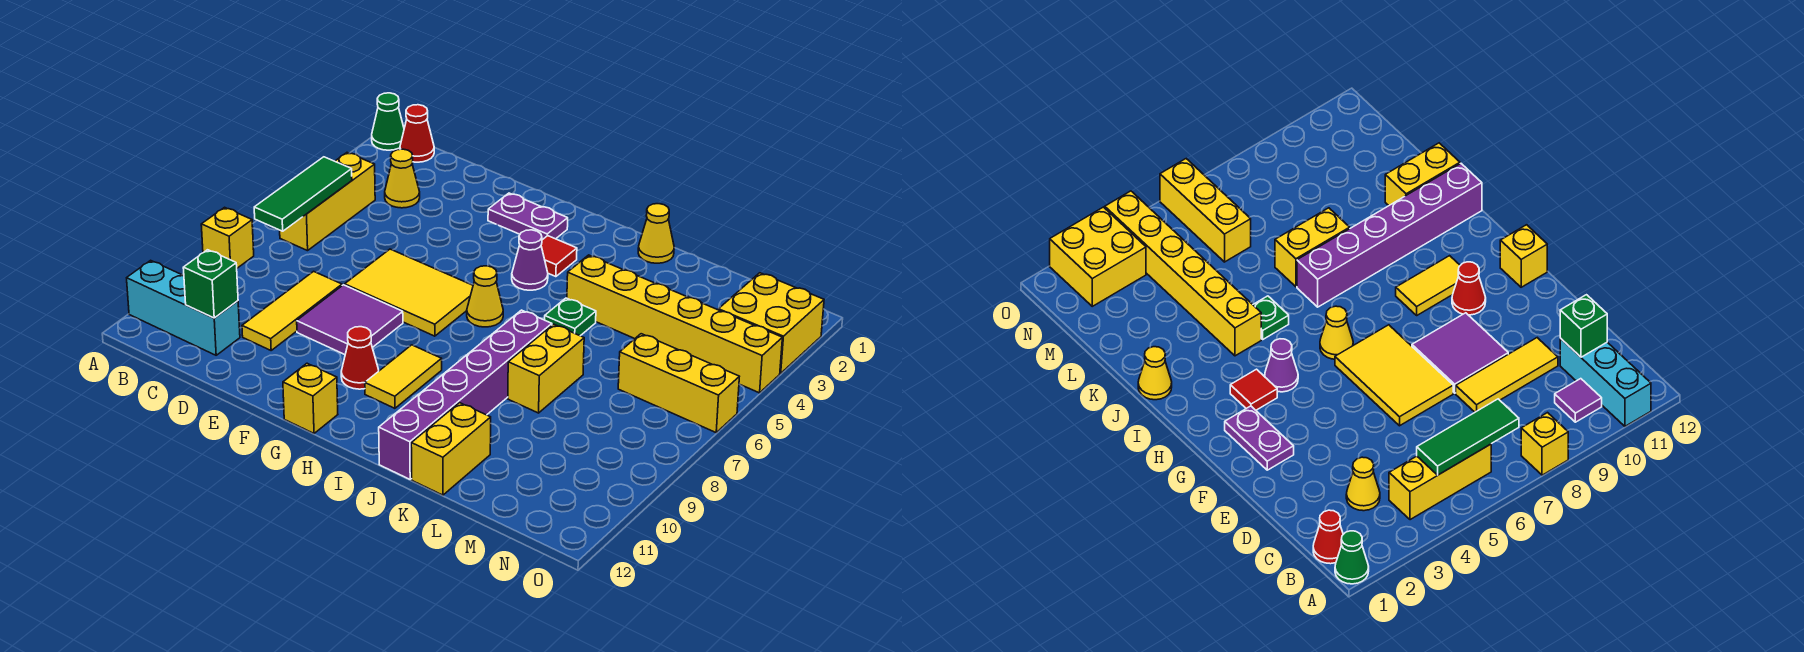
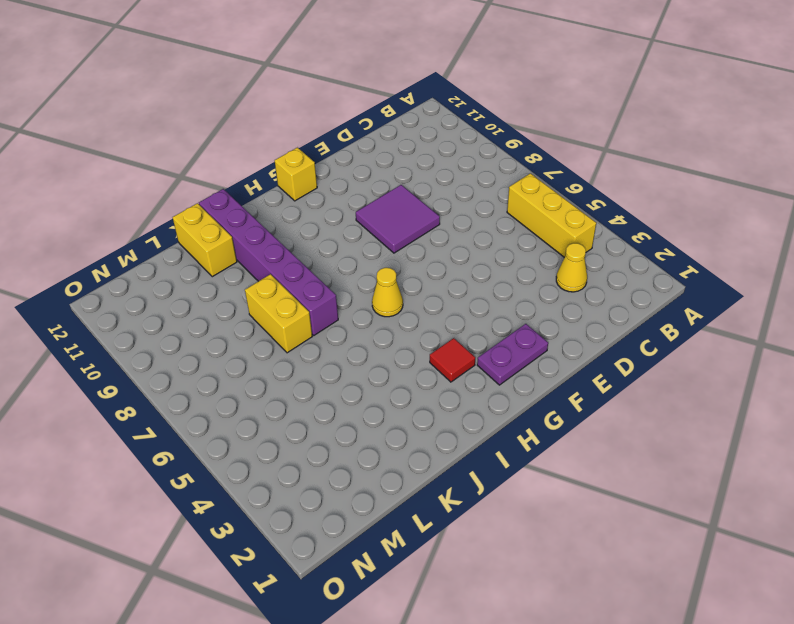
none -> green 1x1 cone [372,93,404,150]
none -> yellow 1x1 brick [201,207,254,268]
none -> cyan 1x3 brick [127,260,240,355]

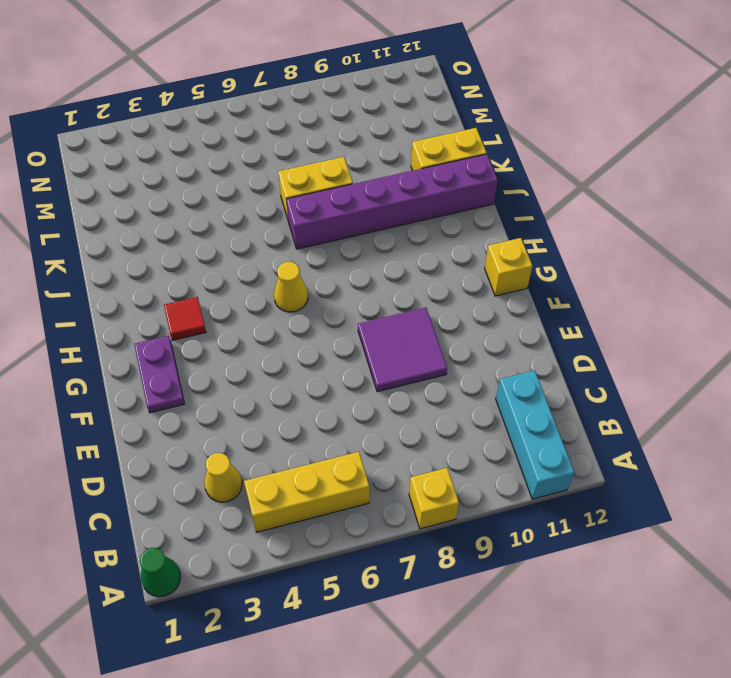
none -> red 1x1 cone [400,105,434,162]
none -> purple 1x1 tile [1555,379,1602,422]
none -> yellow 1x3 tile [242,271,342,350]

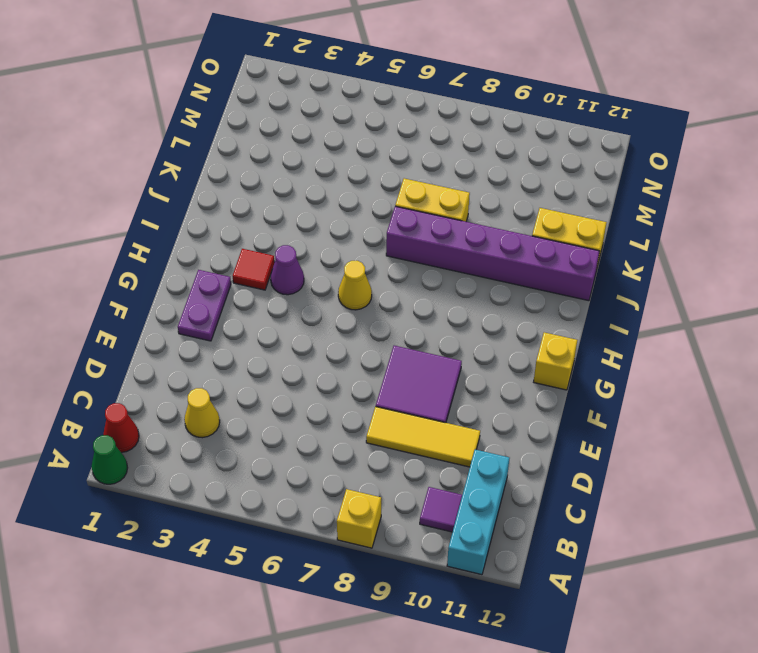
none -> yellow 1x3 brick [280,153,375,251]
none -> yellow 2x3 tile [345,249,473,336]
none -> red 1x1 cone [341,327,379,389]

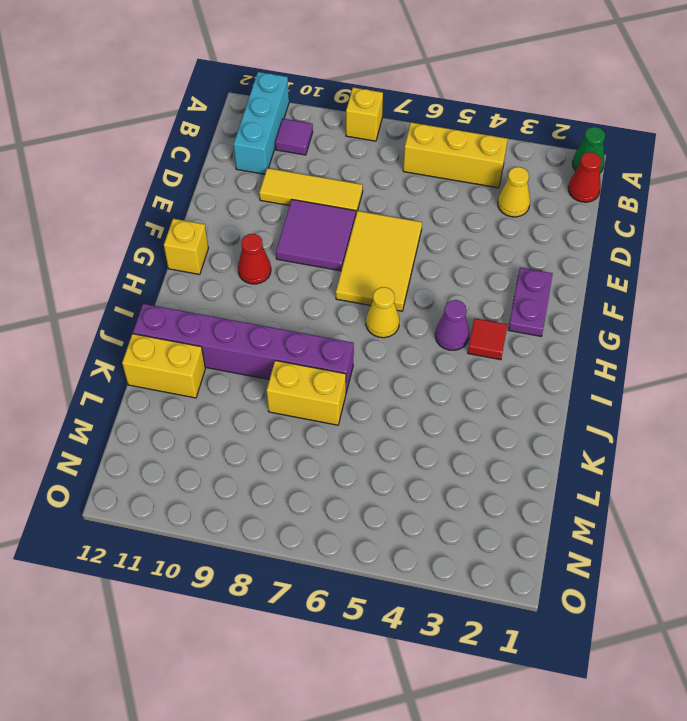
none -> yellow 1x2 tile [365,345,442,408]
none -> yellow 1x1 cone [638,204,674,263]
none -> yellow 1x6 brick [567,255,782,393]

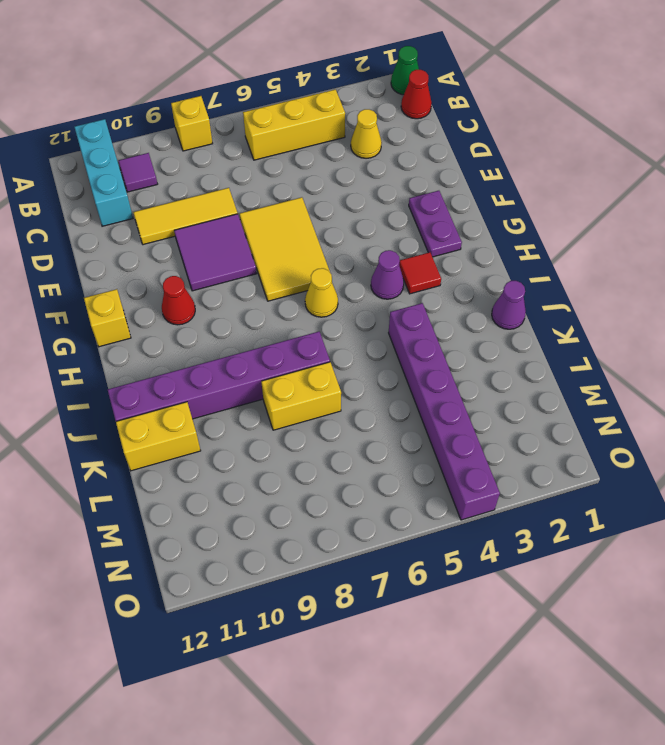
purple 1x1 cone [492,281,526,329] -> yellow 1x1 cone [638,204,674,263]
purple 1x6 brick [389,303,500,520] -> yellow 1x6 brick [567,255,782,393]
none -> yellow 1x2 tile [365,345,442,408]
none -> green 1x1 plate [545,298,596,336]
none -> yellow 1x3 brick [618,334,739,432]

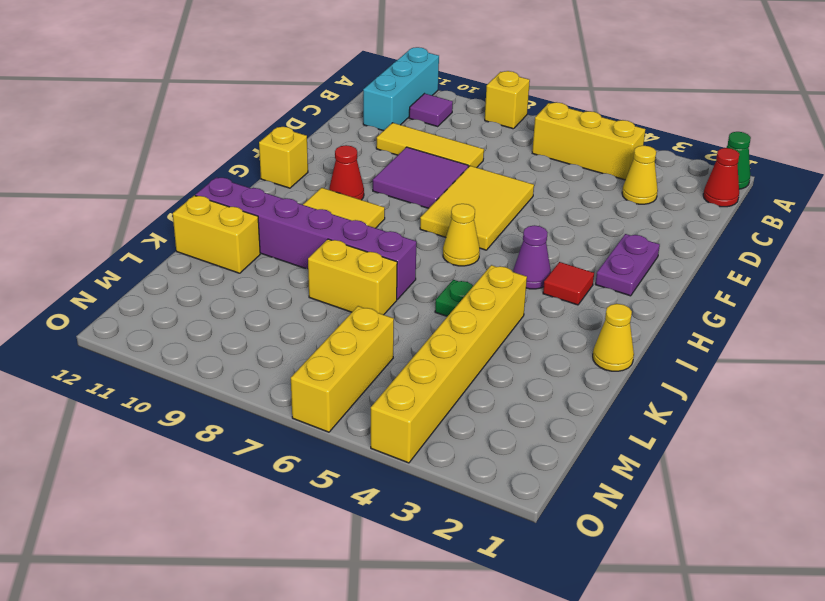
none -> yellow 2x2 brick [718,273,824,373]
none -> green 1x3 tile [254,157,352,231]
none -> green 1x1 brick [183,250,238,318]

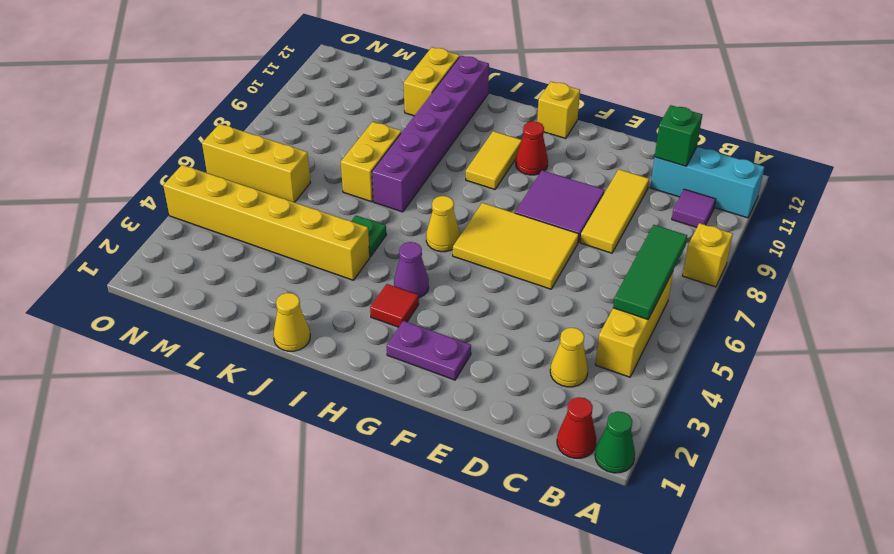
none -> yellow 2x2 brick [718,273,824,373]

